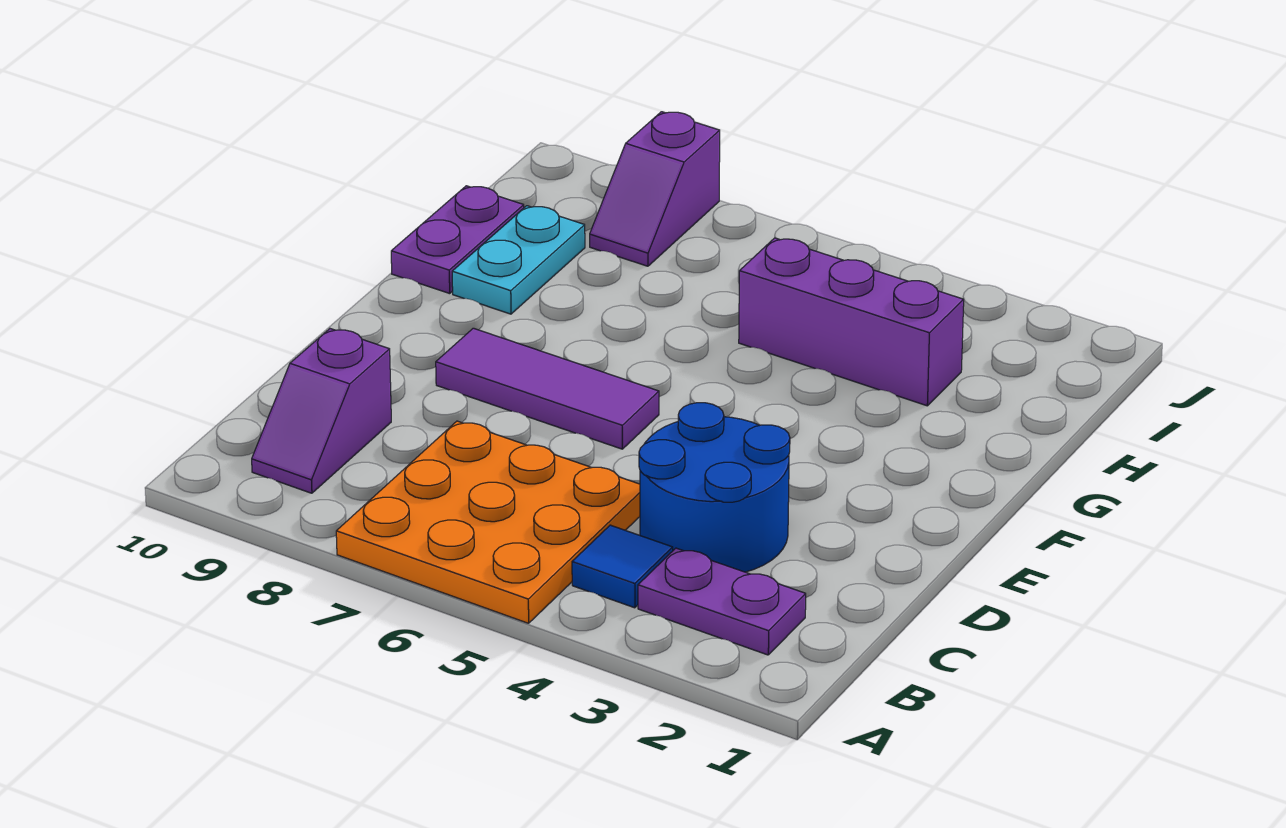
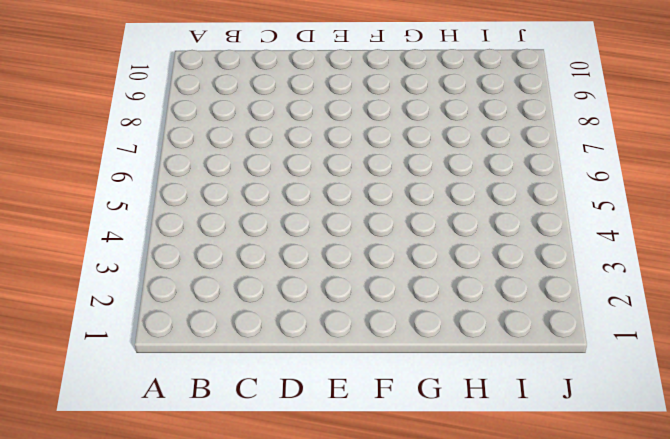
none -> orange 3x3 plate [336,421,640,623]
none -> purple 1x2 plate [638,548,806,655]

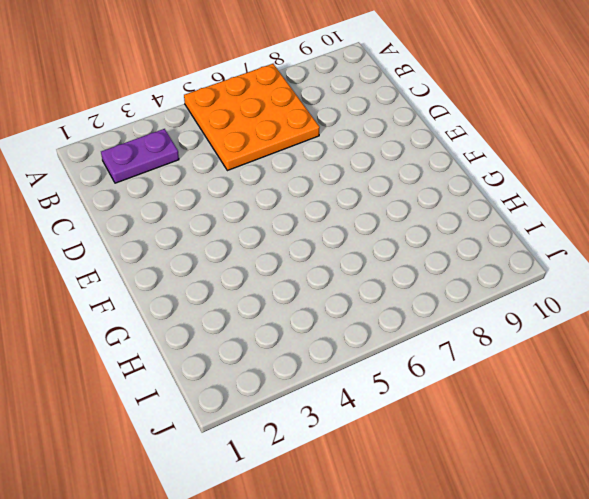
none -> blue 1x1 tile [572,525,673,608]
none -> purple 1x2 slope [252,329,391,493]

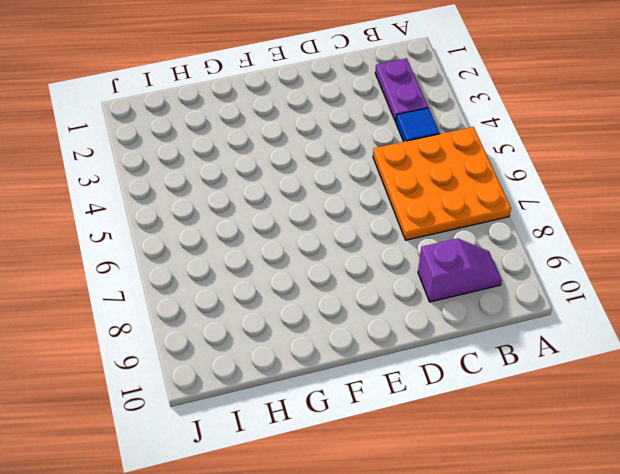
none -> blue 2x2 round brick [639,403,790,572]
none -> purple 1x3 tile [436,328,659,449]

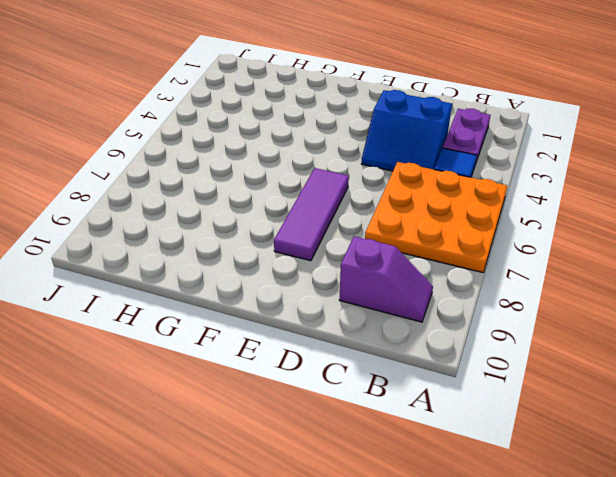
blue 2x2 slope [362,90,452,171] -> blue 2x2 round brick [639,403,790,572]
none -> cyan 1x2 plate [452,206,585,314]
none -> purple 1x2 plate [391,186,524,294]

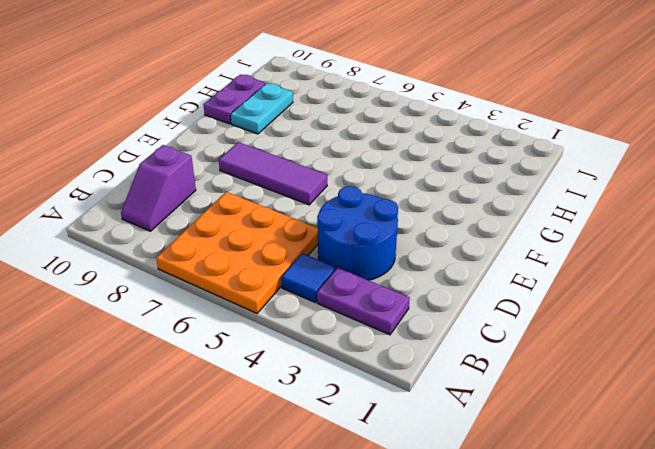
none -> purple 1x3 brick [739,238,964,406]
none -> purple 1x2 slope [590,112,720,266]

